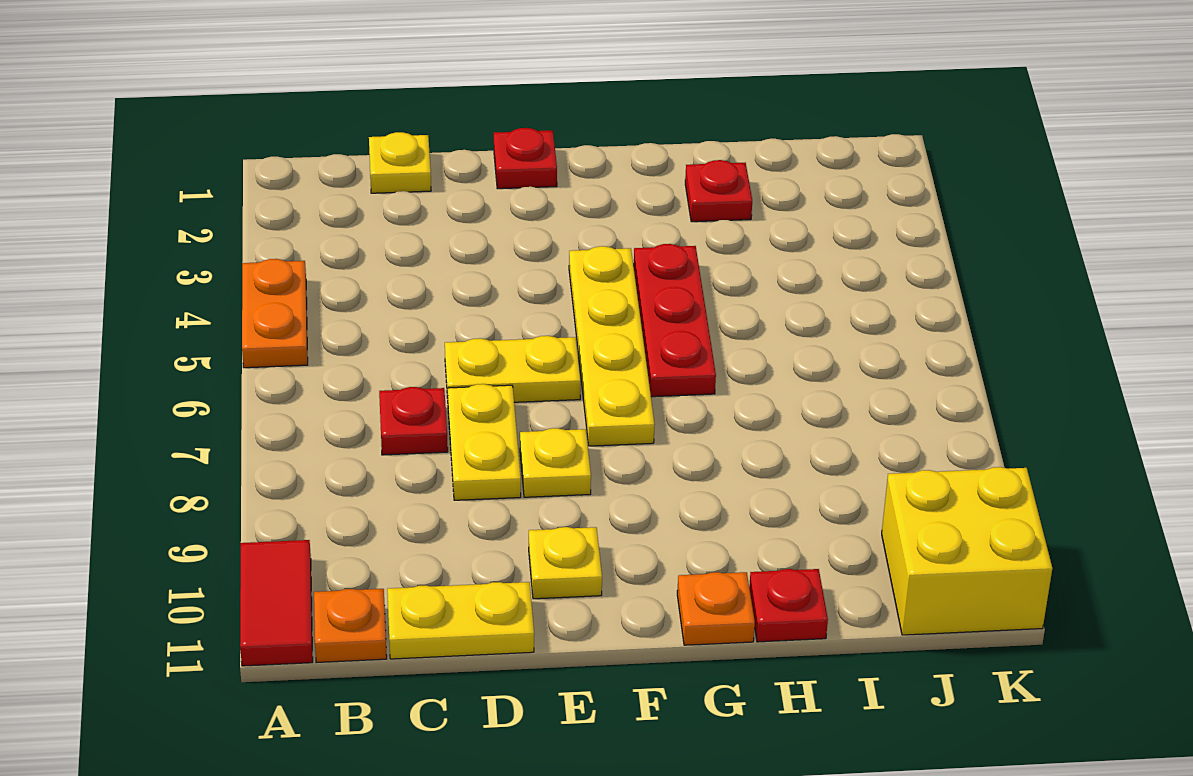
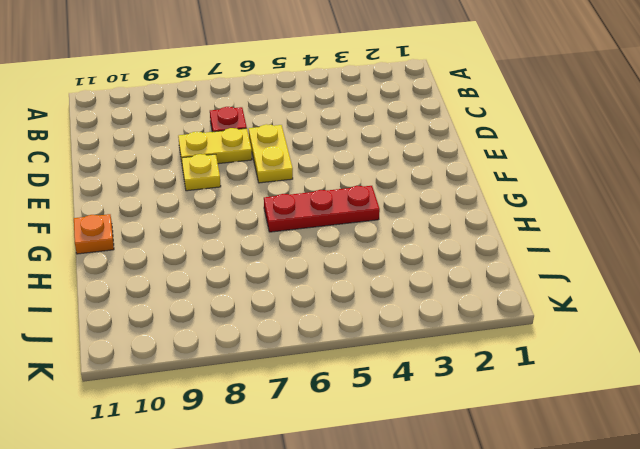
none -> orange 1x2 plate [242,259,308,368]
none -> red 1x2 tile [240,540,313,666]
none -> orange 1x1 plate [314,589,387,663]

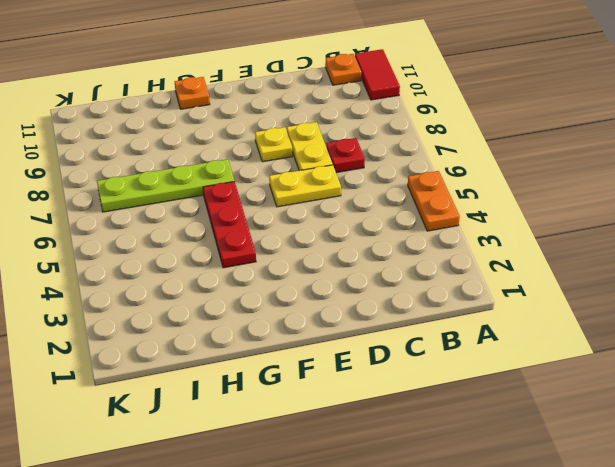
lime 1x4 plate [97,159,234,212] -> none
none -> yellow 1x1 plate [369,132,431,193]
none -> yellow 1x2 plate [387,582,534,659]
none -> red 1x1 plate [494,128,557,189]

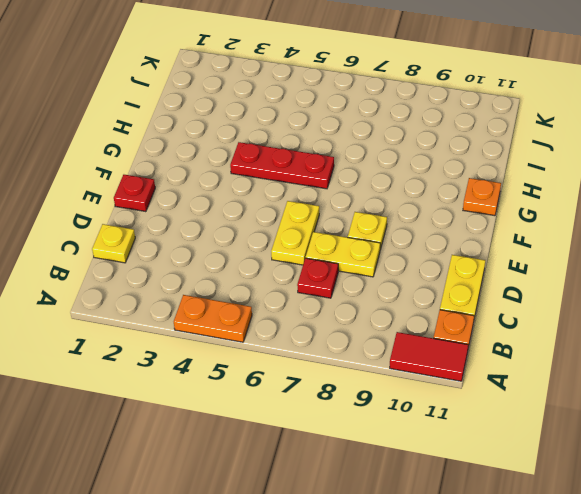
none -> yellow 1x1 plate [529,527,602,599]
none -> yellow 1x4 plate [569,246,655,446]
none -> red 1x1 plate [685,160,752,222]

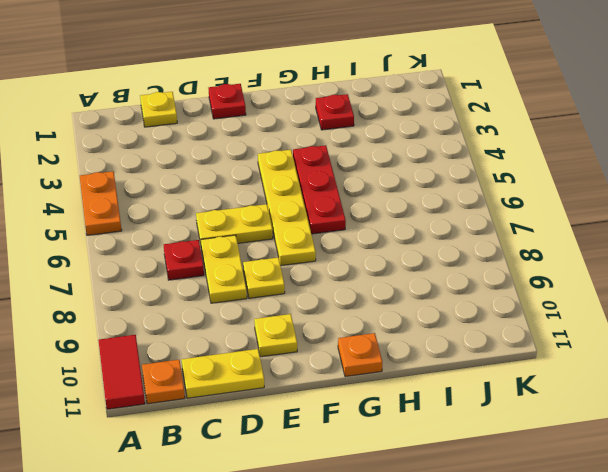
none -> red 1x1 plate [749,569,828,642]
none -> yellow 2x2 brick [882,467,1052,635]

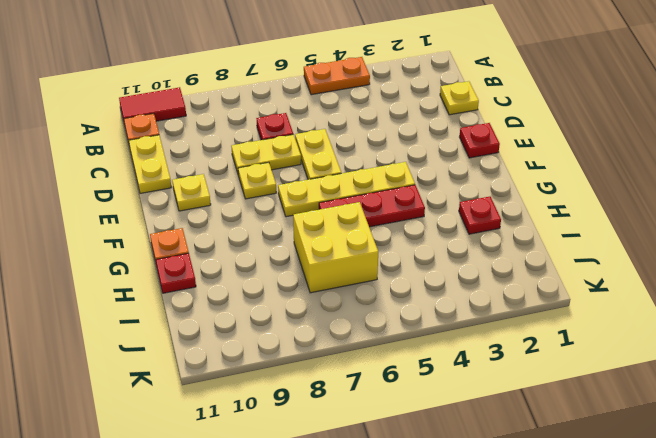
yellow 2x2 brick [293,202,378,293] -> yellow 2x2 brick moved to [882,467,1052,635]

